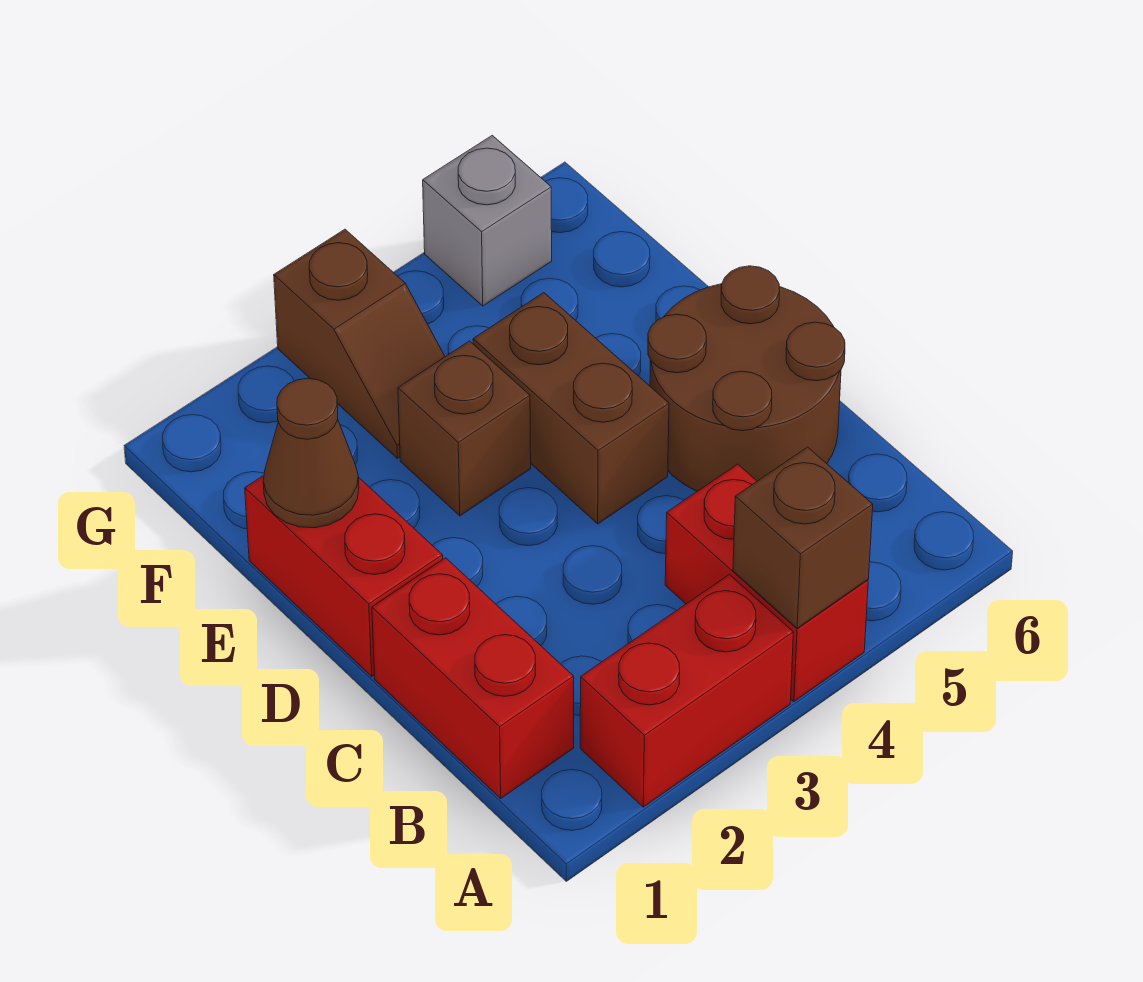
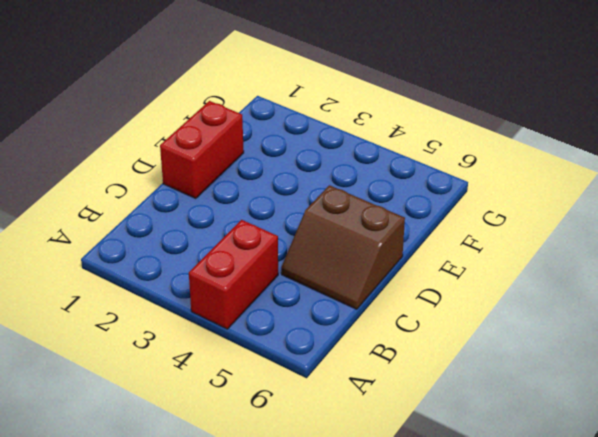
brown 2x2 slope [281,185,405,309] -> brown 2x2 round brick [648,266,845,491]
none -> red 1x2 brick [580,574,793,807]
none -> red 1x2 brick [372,558,574,798]

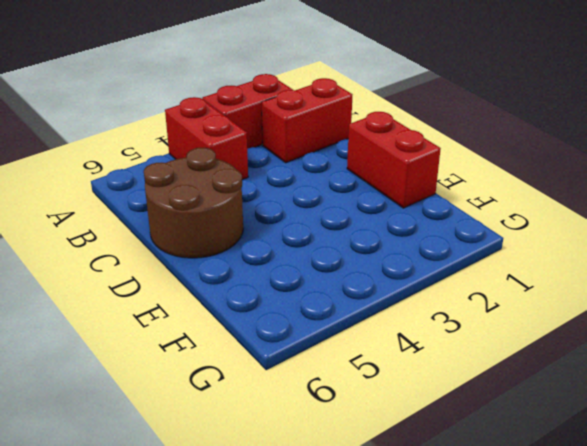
red 1x2 brick [262,78,353,163] -> red 1x2 brick turned to [372,558,574,798]
none -> brown 1x2 brick [473,293,669,524]
none -> brown 1x1 brick [398,341,531,516]

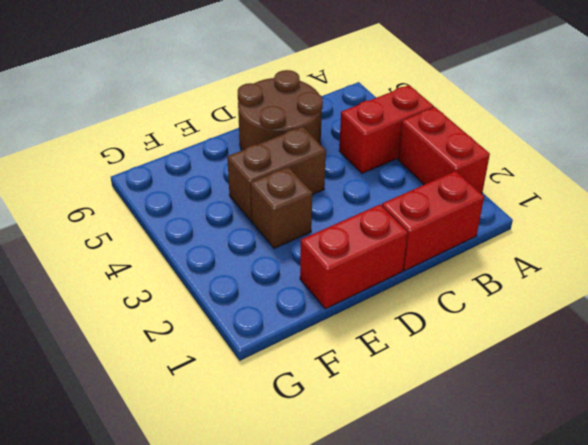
none -> brown 1x2 slope [274,229,445,458]
none -> grey 1x1 brick [423,136,552,306]

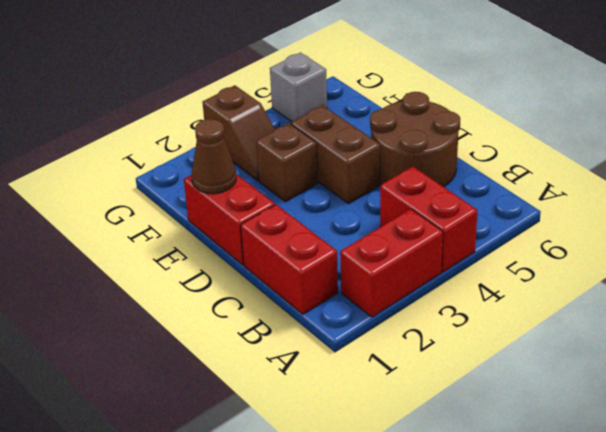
none -> brown 1x1 brick [733,447,873,628]

